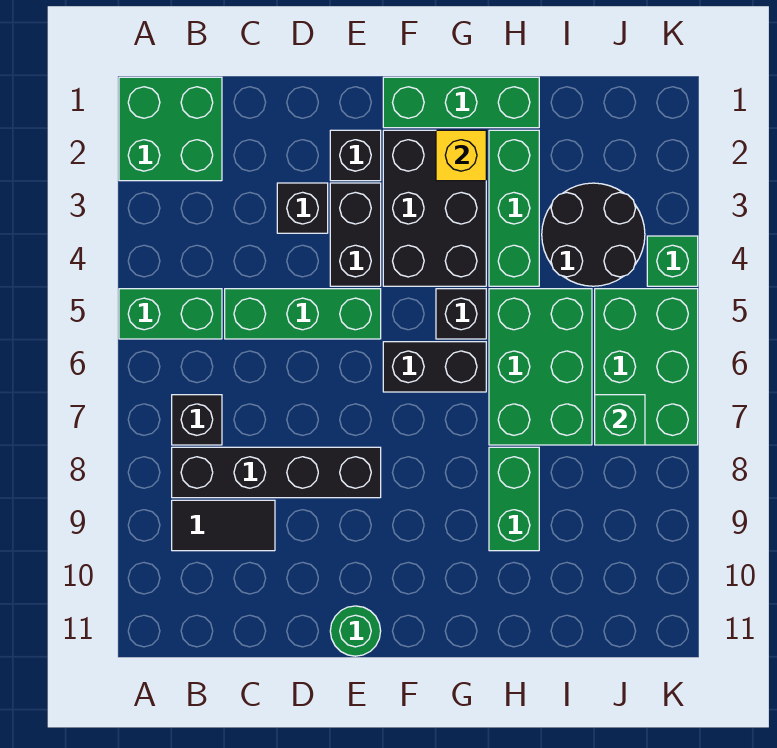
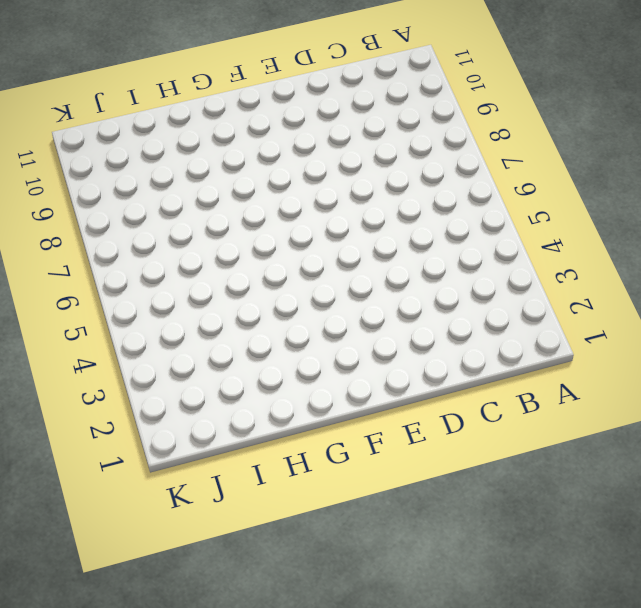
none -> green 2x2 brick [119,77,222,181]
none -> green 1x2 brick [119,289,222,339]
none -> black 1x1 brick [172,395,222,445]

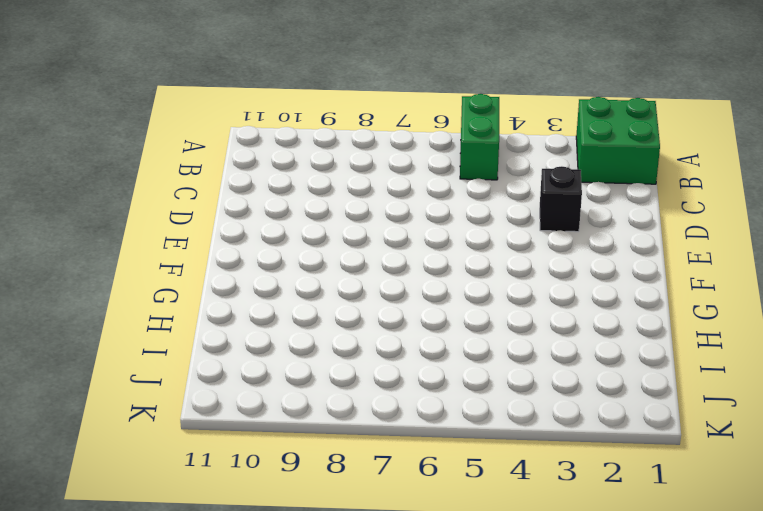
none -> black 1x1 brick [172,395,222,445]
none -> black 1x4 brick [172,447,381,498]
none -> black 1x2 tile [172,500,275,551]

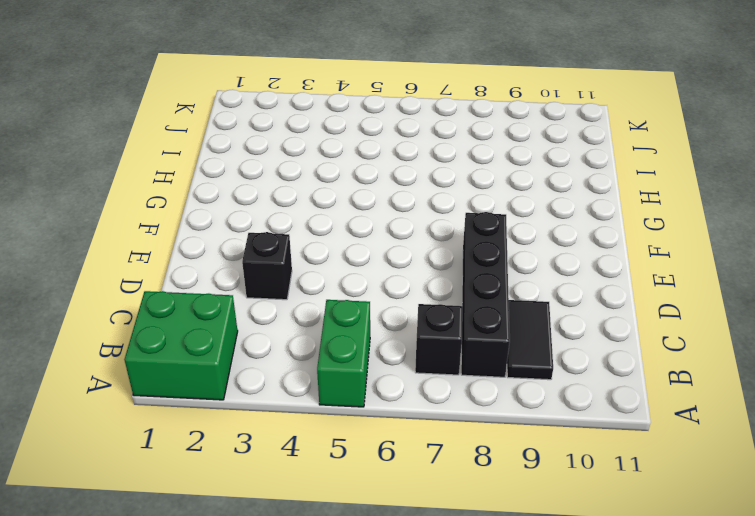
none -> green 1x3 brick [225,289,381,339]
none -> black 1x1 brick [330,130,381,181]
none -> black 1x2 brick [330,183,381,286]

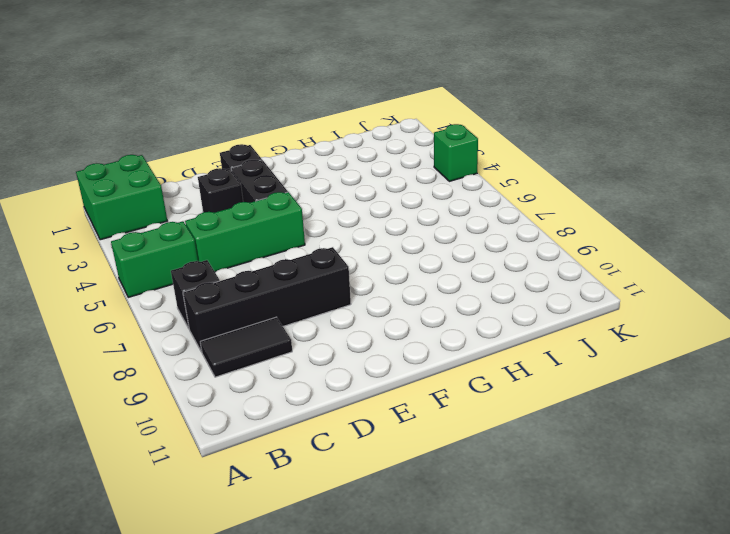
none -> green 1x1 round brick [330,606,381,656]
none -> green 1x3 brick [383,77,539,128]
none -> black 2x3 brick [383,130,486,286]

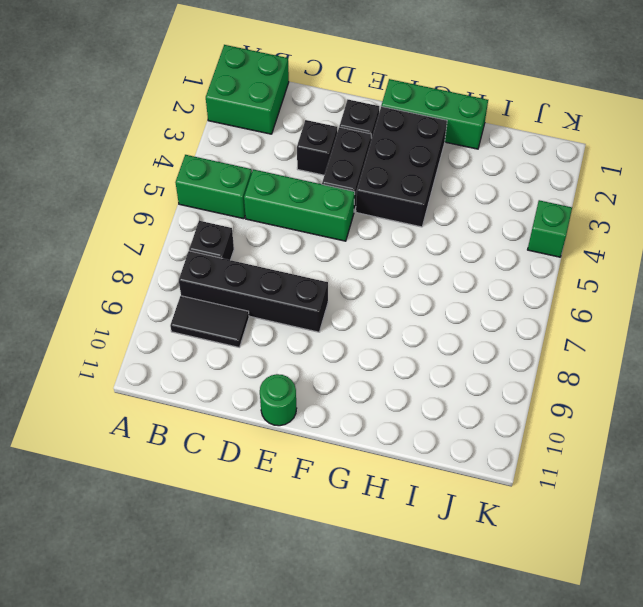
none -> black 1x2 brick [383,342,486,392]
none -> black 1x1 brick [436,289,486,339]
none -> green 1x3 brick [489,130,539,286]

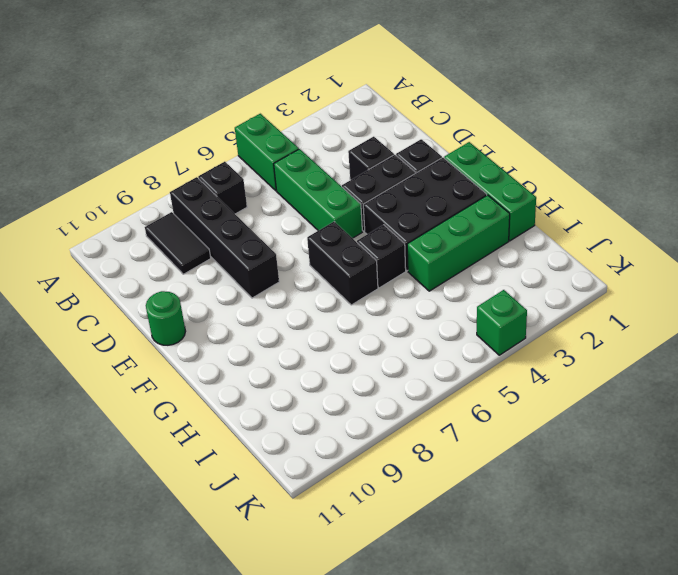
none -> green 2x2 brick [119,77,222,181]
none -> green 2x3 brick [489,289,592,445]
none -> green 1x2 brick [489,447,539,551]

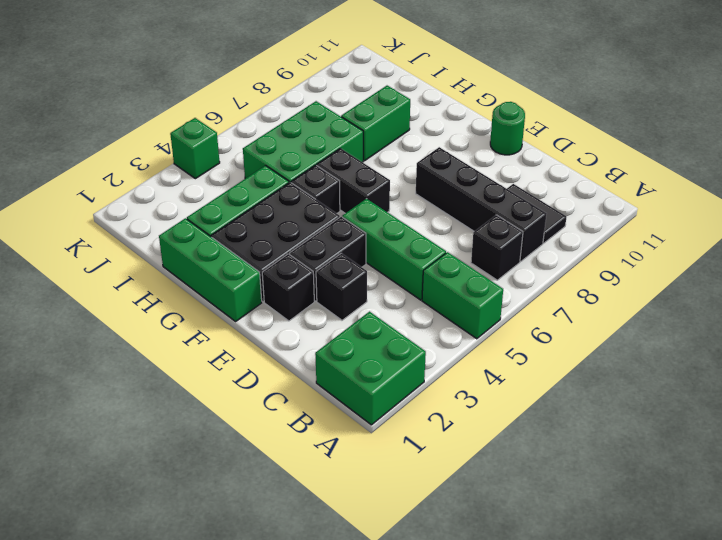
none -> black 2x2 round brick [542,183,645,286]
none -> green 2x3 brick [595,289,698,445]
none -> yellow 1x1 brick [436,130,486,181]

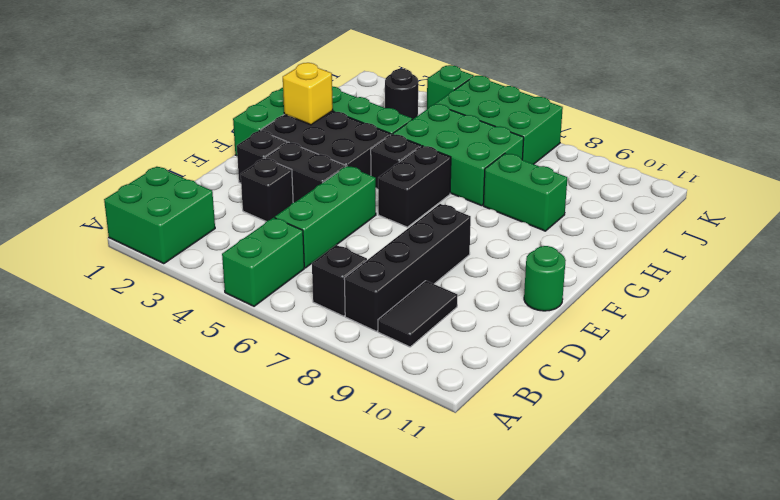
black 1x1 round brick [385,69,418,120] -> black 2x2 round brick [542,183,645,286]
none -> green 1x1 brick [595,395,645,445]

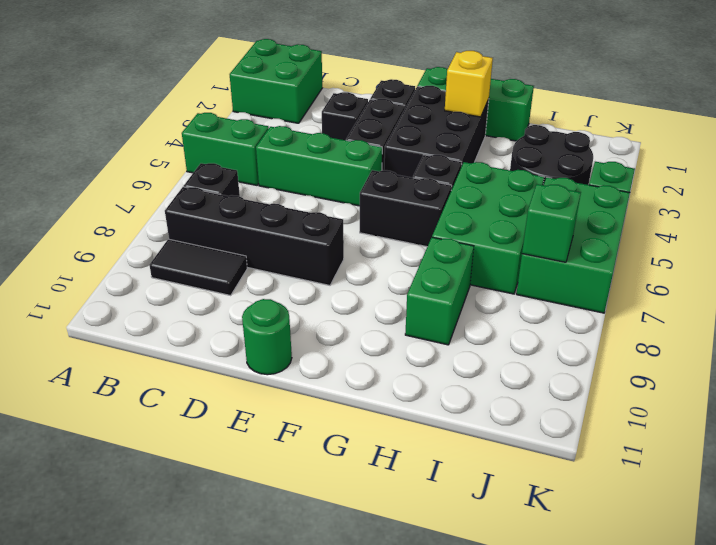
none -> green 1x3 brick [489,130,539,286]

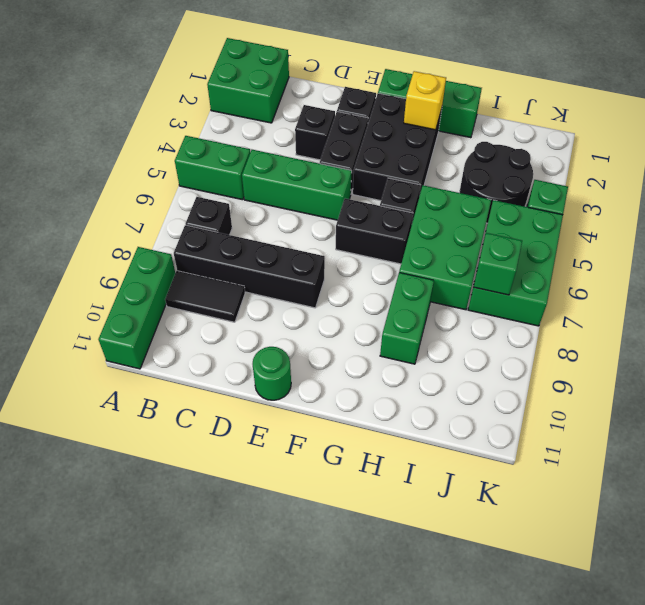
green 1x3 brick [99,247,175,369] -> green 1x3 brick moved to [489,130,539,286]

